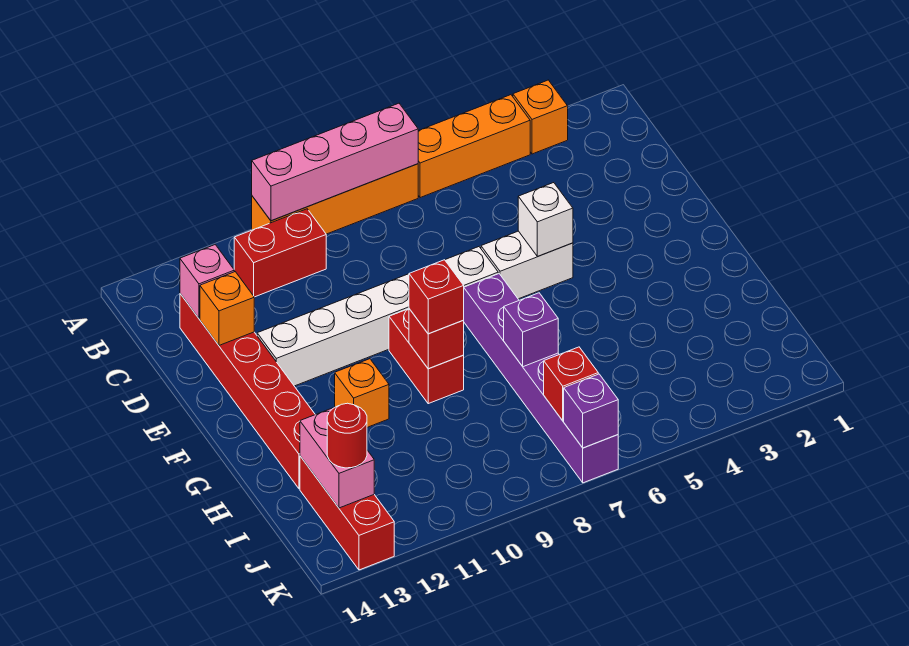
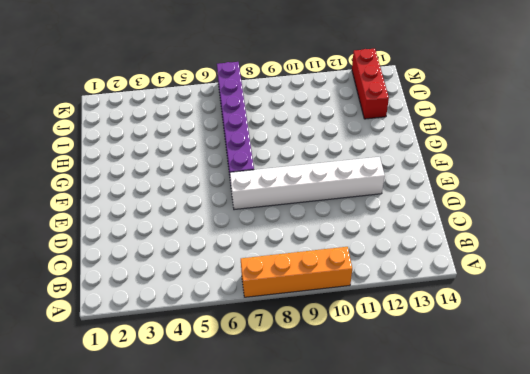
none -> orange 1x1 brick [513,80,568,154]
none -> orange 1x3 brick [418,95,530,198]
none -> red 1x2 brick [234,209,326,297]

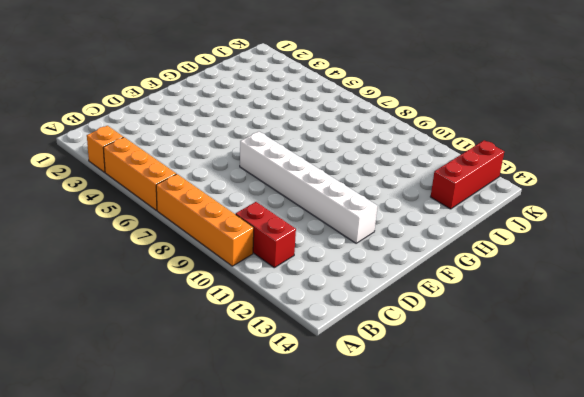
none -> red 1x6 brick [180,294,315,489]
none -> white 1x2 brick [481,231,573,299]
none -> purple 1x6 brick [464,274,618,483]

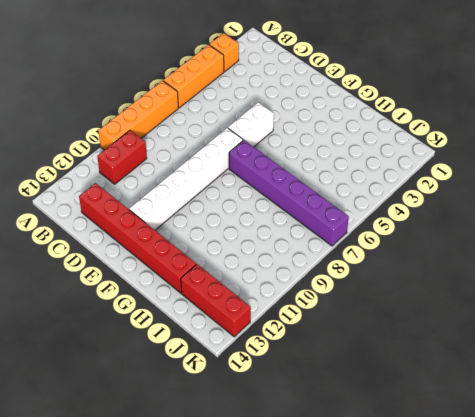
none -> red 1x2 brick [389,309,464,404]
none -> orange 1x1 brick [335,359,389,427]
none -> pink 1x4 brick [252,103,418,221]

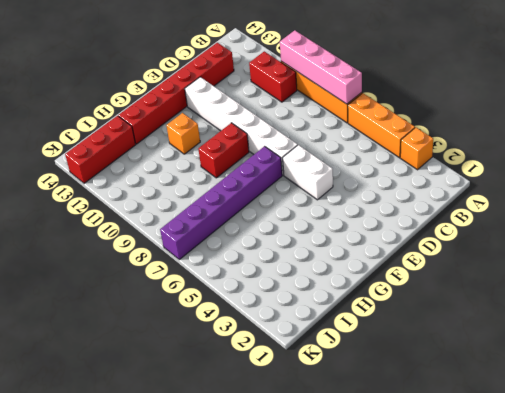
none -> pink 1x1 brick [180,245,234,318]
none -> orange 1x1 brick [200,272,254,345]
none -> white 1x1 brick [518,183,573,256]

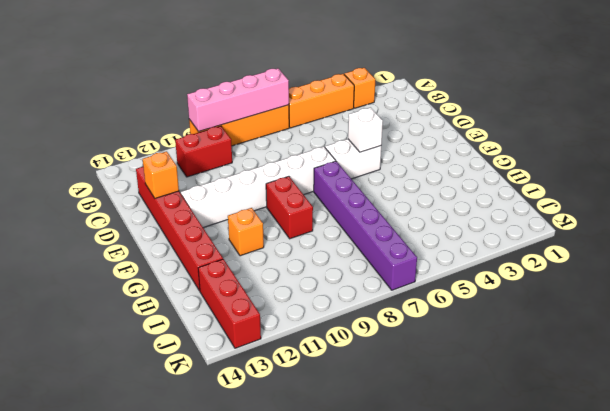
none -> pink 1x1 brick [180,245,234,318]
none -> red 1x1 brick [409,309,464,369]
none -> purple 1x1 brick [504,293,558,367]

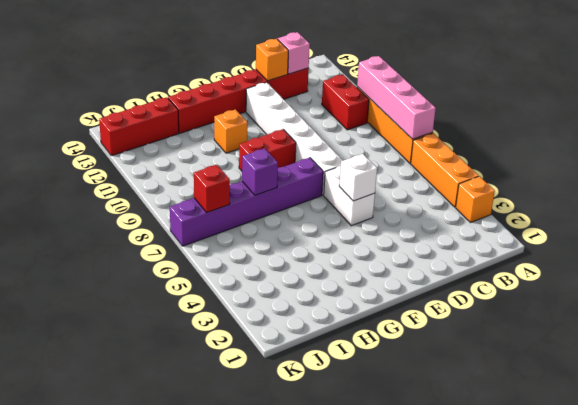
none -> red 1x1 brick [409,309,464,369]
none -> pink 1x2 brick [300,407,374,508]
none -> purple 1x1 brick [564,374,618,448]

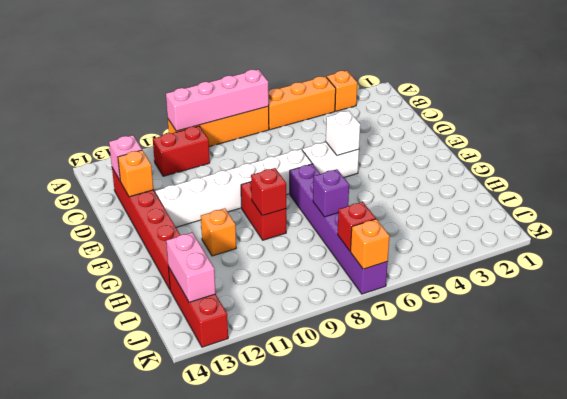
orange 1x1 brick [351,219,390,269] -> purple 1x1 brick [564,374,618,448]
none -> red 1x1 brick [409,260,464,334]
none -> red 1x1 round brick [327,403,367,468]

